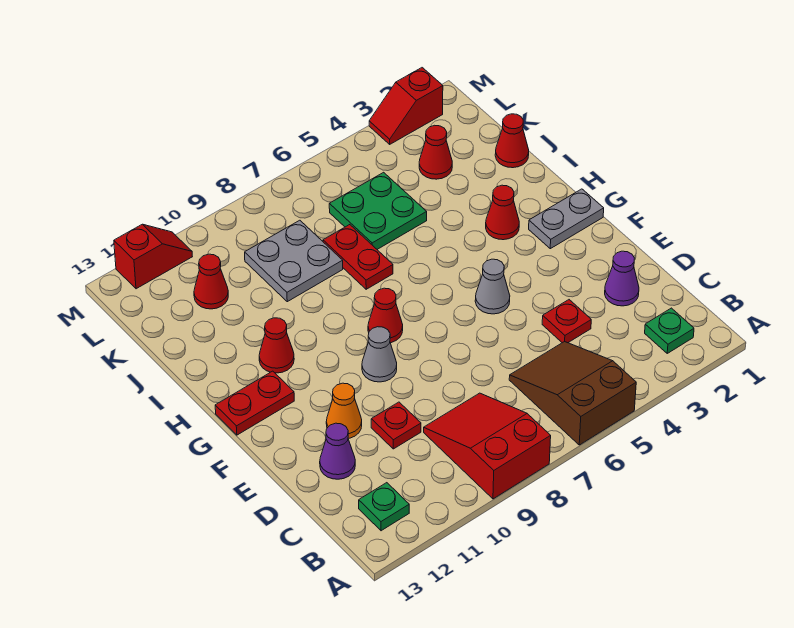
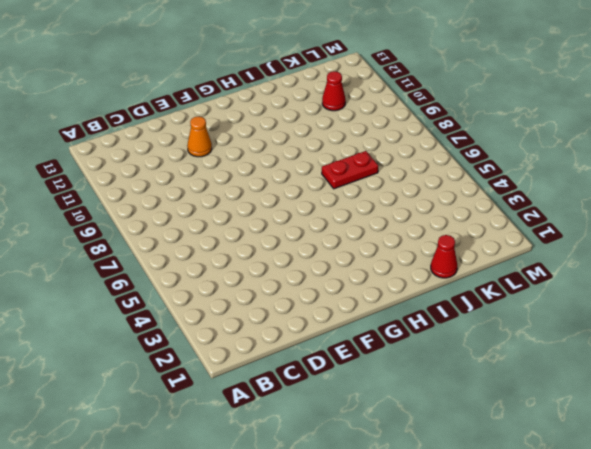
none -> brown 2x3 slope [509,341,636,445]
none -> red 2x3 slope [424,393,551,499]
none -> green 1x1 plate [645,308,694,353]

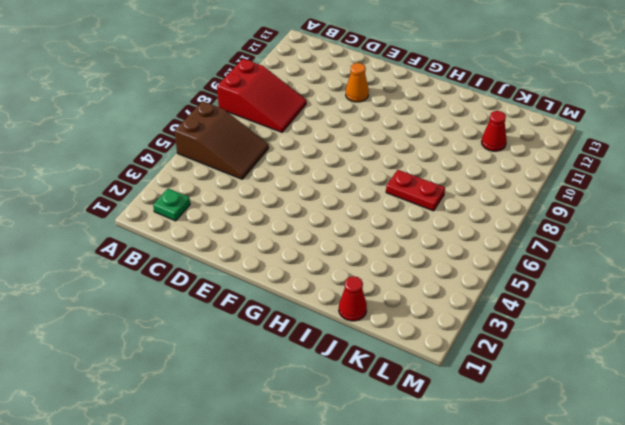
none -> green 1x1 plate [359,483,409,531]
none -> purple 1x1 cone [605,251,639,306]
none -> red 1x1 plate [542,300,591,343]

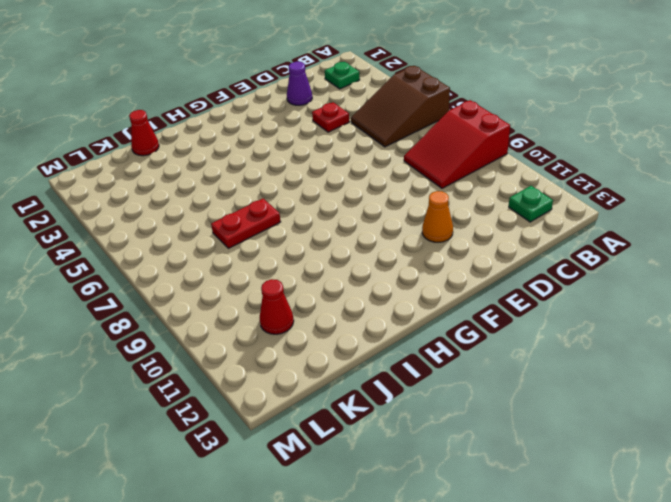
none -> red 1x1 plate [371,402,421,449]
none -> purple 1x1 cone [320,423,355,479]
none -> grey 1x1 cone [475,259,510,314]

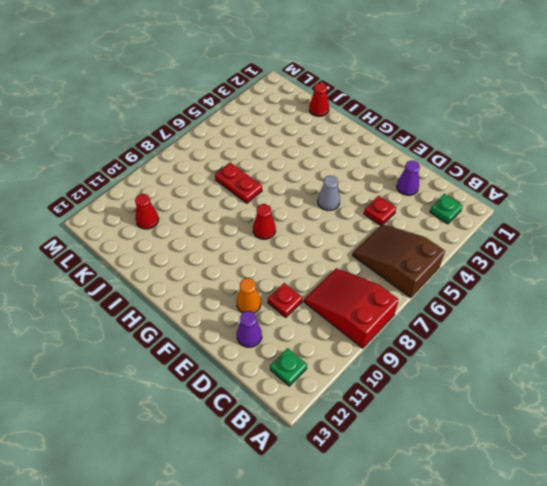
none -> grey 1x1 cone [362,327,397,382]
none -> grey 1x2 plate [529,189,604,249]
none -> red 1x2 plate [215,371,294,435]

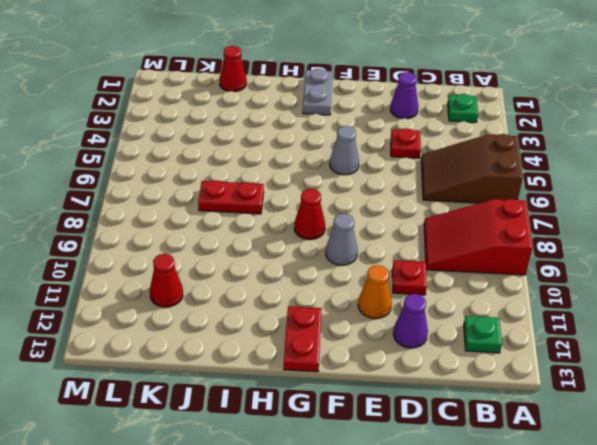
none -> red 1x1 cone [486,185,519,240]
none -> red 1x1 cone [259,318,294,373]
none -> green 2x2 plate [329,172,427,249]

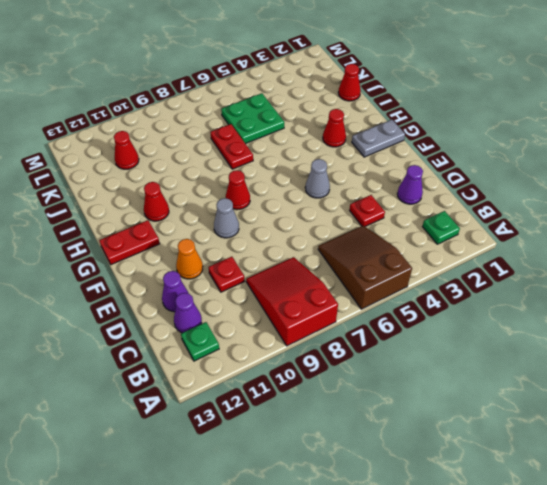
purple 1x1 cone [174,293,202,333] -> none
none -> grey 2x2 plate [245,220,343,302]
none -> red 1x1 cone [419,125,452,179]
none -> red 1x2 slope [369,68,443,144]

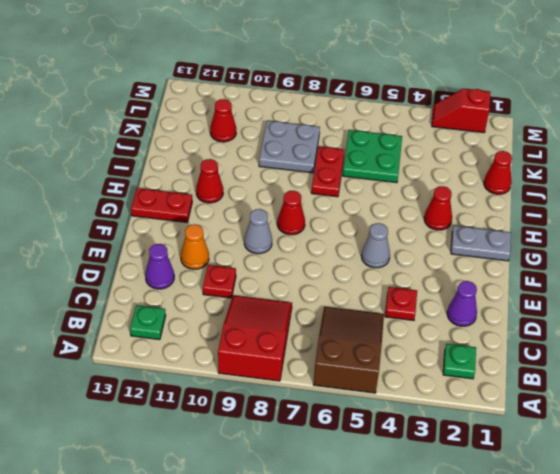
none -> red 1x1 cone [419,125,452,179]
none -> red 1x2 slope [114,224,192,289]

